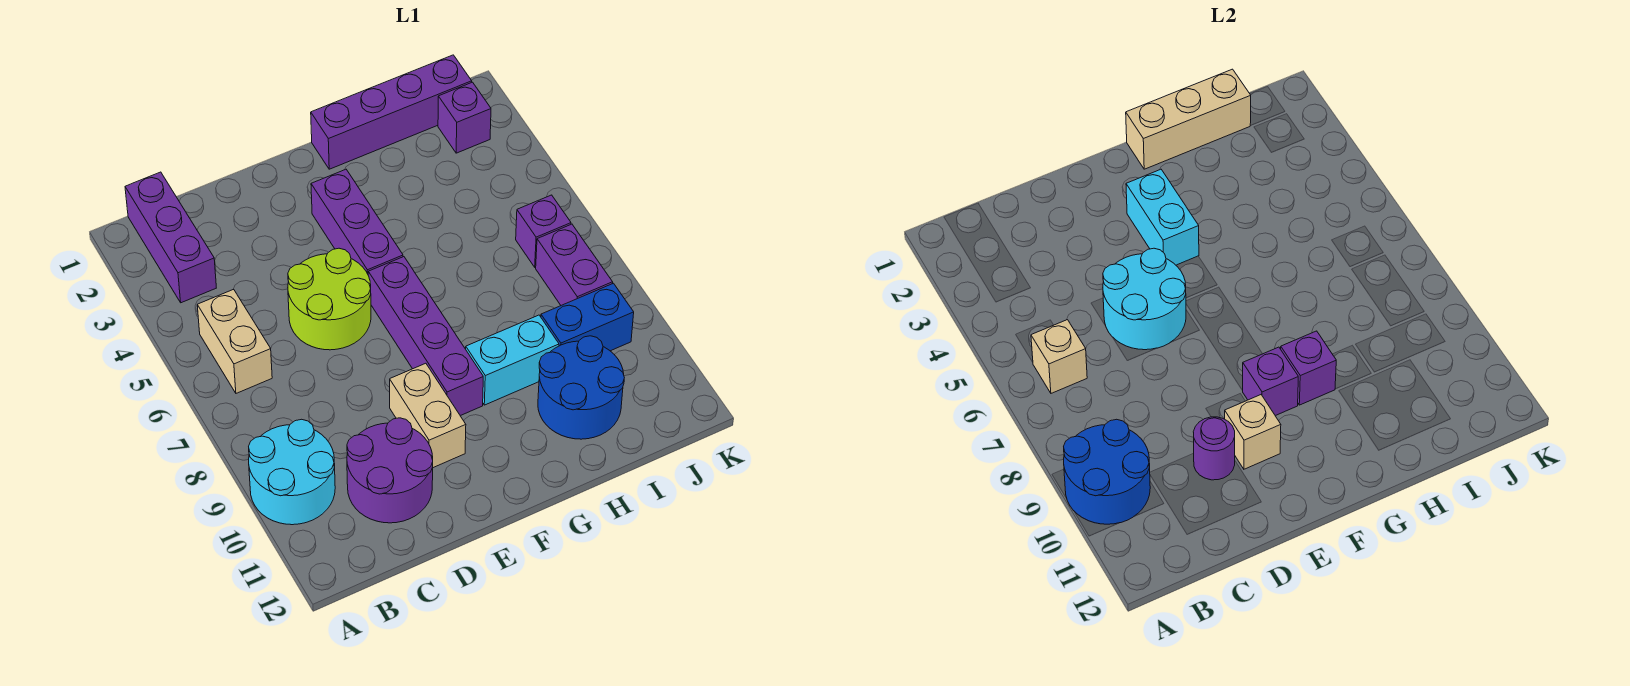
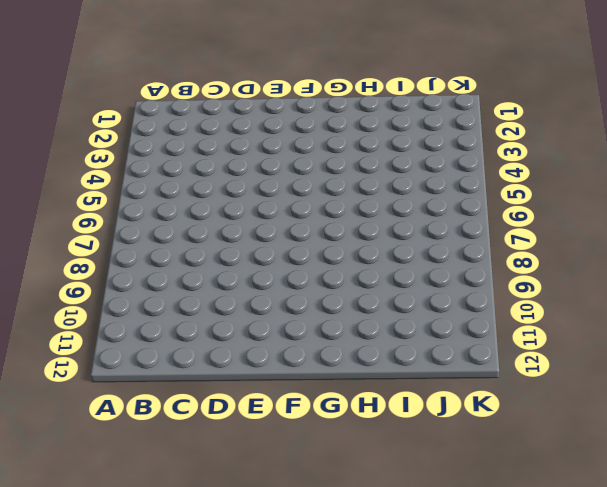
none -> cyan 2x2 round brick [249,419,335,525]
none -> purple 1x3 brick [125,172,216,303]
none -> tan 1x2 brick [197,289,272,393]

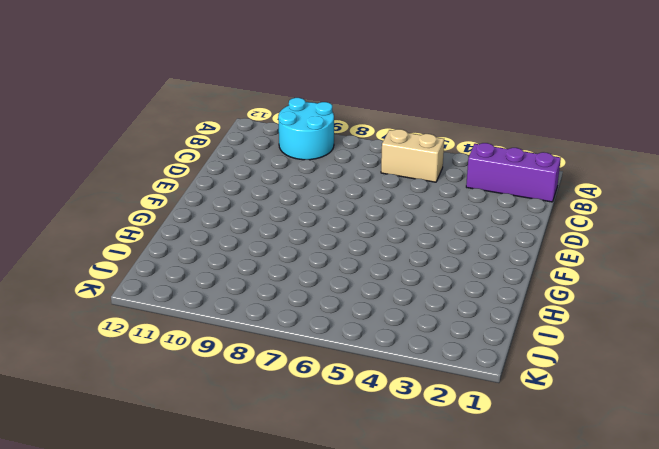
none -> purple 2x2 round brick [347,418,433,523]
none -> lime 2x2 round brick [288,248,371,350]
none -> tan 1x2 brick [390,363,466,468]

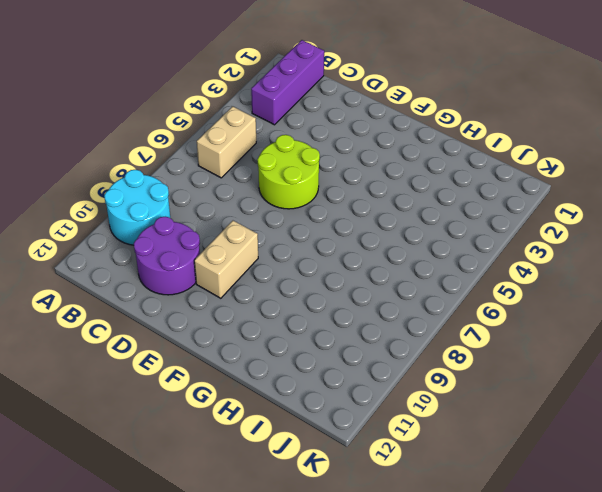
none -> purple 1x3 brick [311,169,403,274]
none -> purple 1x4 brick [368,257,483,416]
none -> purple 1x4 brick [311,55,472,169]

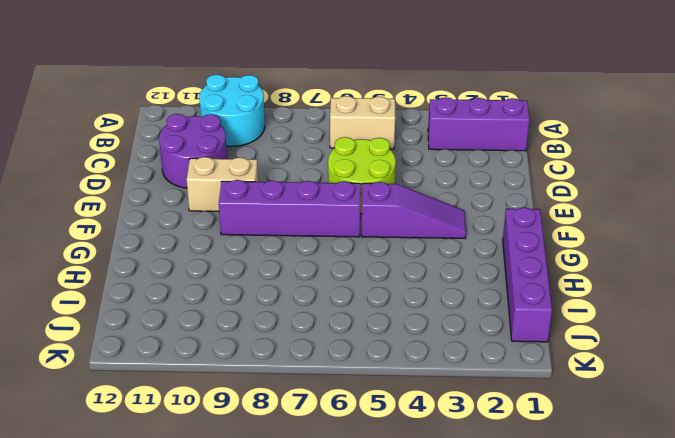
purple 1x3 slope [362,182,466,239] -> purple 1x3 brick [311,169,403,274]
none -> cyan 1x2 brick [466,315,559,405]
none -> blue 2x2 round brick [538,336,624,439]
none -> blue 1x2 brick [541,283,634,351]

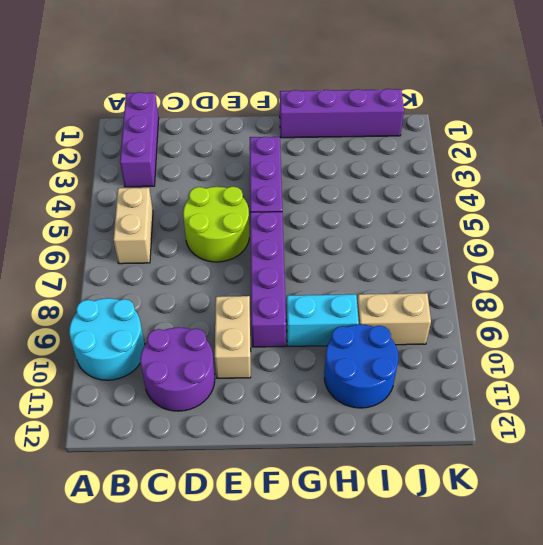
tan 1x2 brick [357,293,431,345] -> blue 1x2 brick [541,283,634,351]
none -> purple 1x1 brick [438,82,491,153]
none -> purple 1x1 brick [516,195,571,267]
none -> purple 1x2 brick [536,224,613,305]

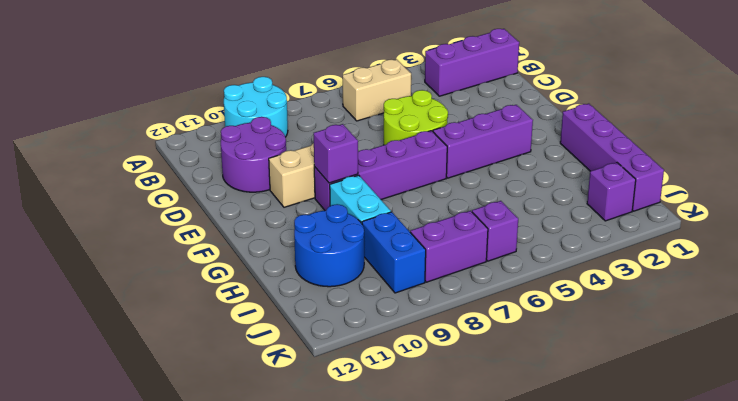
none -> blue 2x2 round brick [1064,419,1150,524]
none -> tan 1x1 brick [1031,320,1087,393]
none -> cyan 2x2 round brick [1103,248,1186,350]

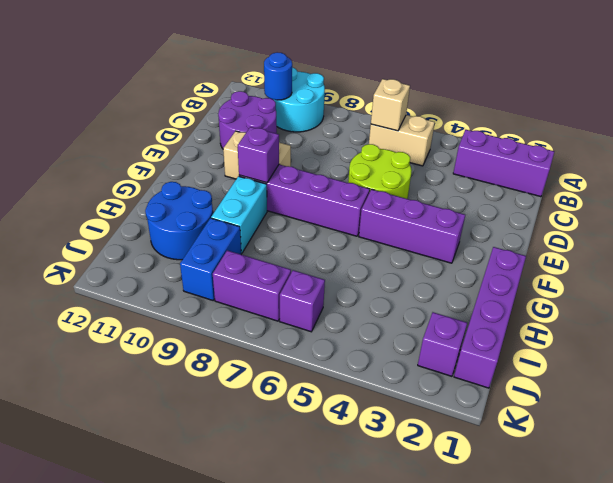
blue 1x1 round brick [264,52,292,100] -> blue 2x2 round brick [1064,419,1150,524]
none -> cyan 2x2 round brick [1103,248,1186,350]
none -> purple 1x1 round brick [1193,417,1235,480]
none -> tan 1x1 brick [1225,395,1281,469]

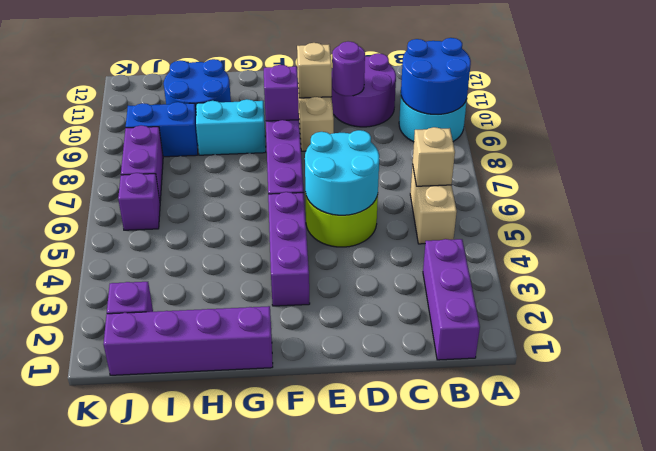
none -> cyan 1x2 brick [1126,169,1199,265]
none -> tan 1x3 brick [1126,69,1251,169]
none -> purple 1x1 brick [1281,331,1336,405]

